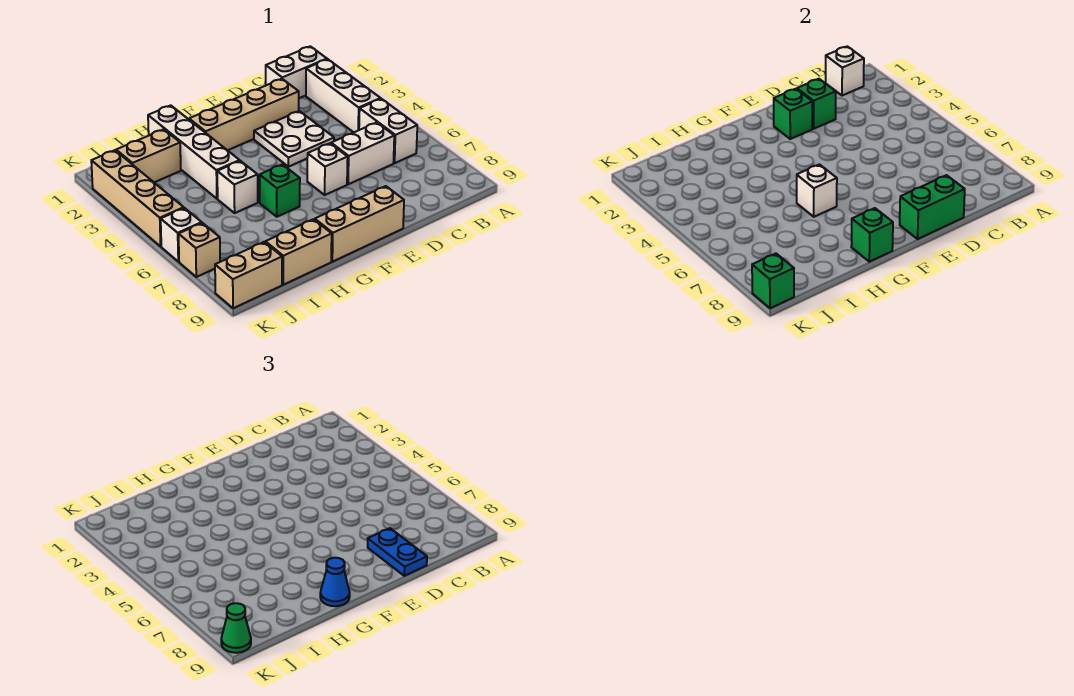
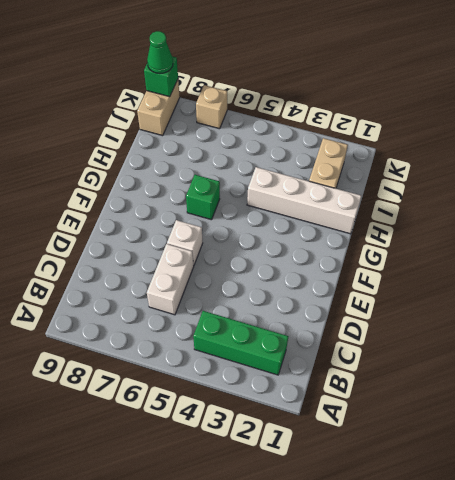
green 1x3 brick [193,311,288,375] -> white 1x3 brick [306,59,381,132]
none -> white 1x2 brick [266,46,327,98]
none -> white 1x2 brick [359,99,417,163]
none -> tan 1x4 brick [189,79,299,150]

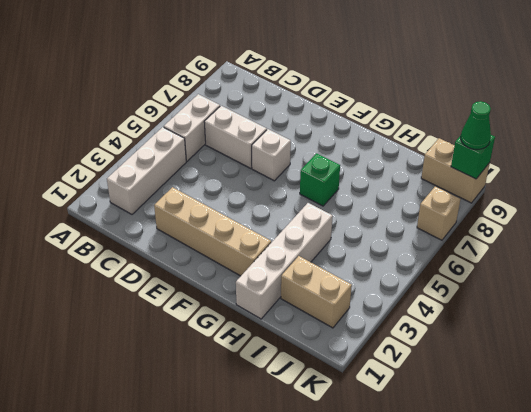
none -> white 1x2 brick [266,46,327,98]
none -> white 2x2 plate [254,111,334,167]
none -> tan 1x3 brick [315,186,404,262]

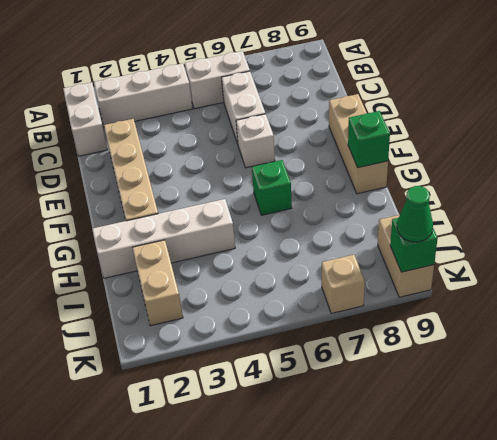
none -> white 2x2 plate [254,111,334,167]
none -> white 1x1 brick [217,161,258,213]
none -> tan 1x2 brick [265,219,332,285]

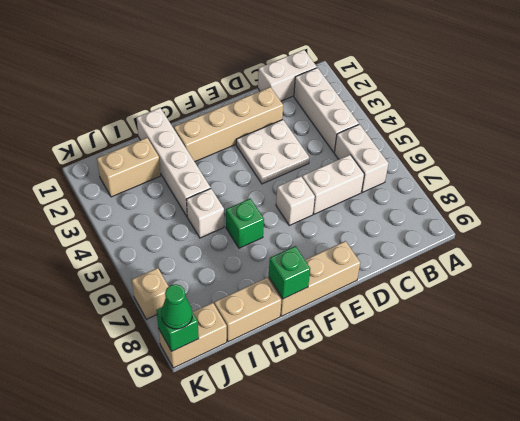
none -> tan 1x4 brick [91,150,184,246]
none -> white 1x1 brick [161,208,202,262]
none -> white 1x1 brick [826,46,864,96]

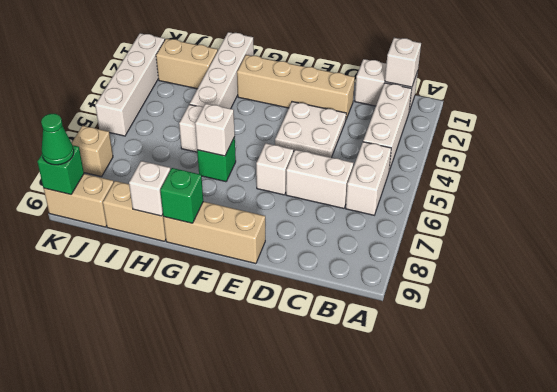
white 1x1 brick [129,161,170,216] -> white 1x1 brick moved to [161,208,202,262]
white 1x4 brick [95,33,165,136] -> tan 1x4 brick [91,150,184,246]
none -> green 1x1 brick [797,79,836,129]
none -> green 1x2 brick [900,175,965,239]
none -> green 1x1 brick [774,89,812,139]

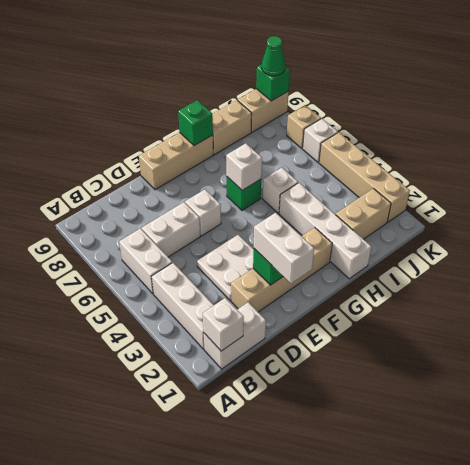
white 1x2 brick [254,213,314,284] -> none
none -> green 1x1 brick [797,79,836,129]
none -> green 1x2 brick [900,175,965,239]
none -> blue 1x2 plate [368,528,427,576]

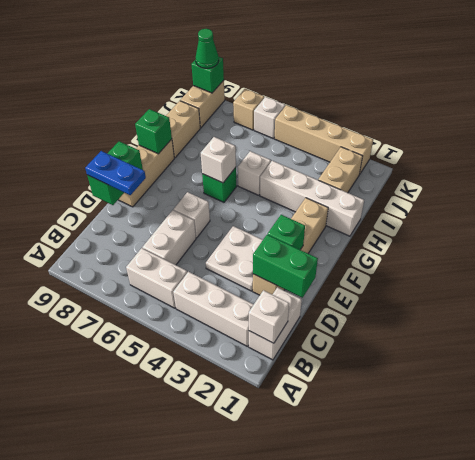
green 1x2 brick [253,235,318,298] -> green 1x1 brick [797,79,836,129]
none -> blue 1x1 cone [320,558,350,606]

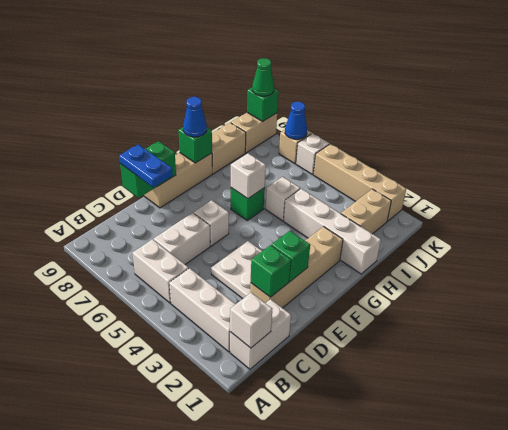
blue 1x1 cone [285,102,307,139] -> none

